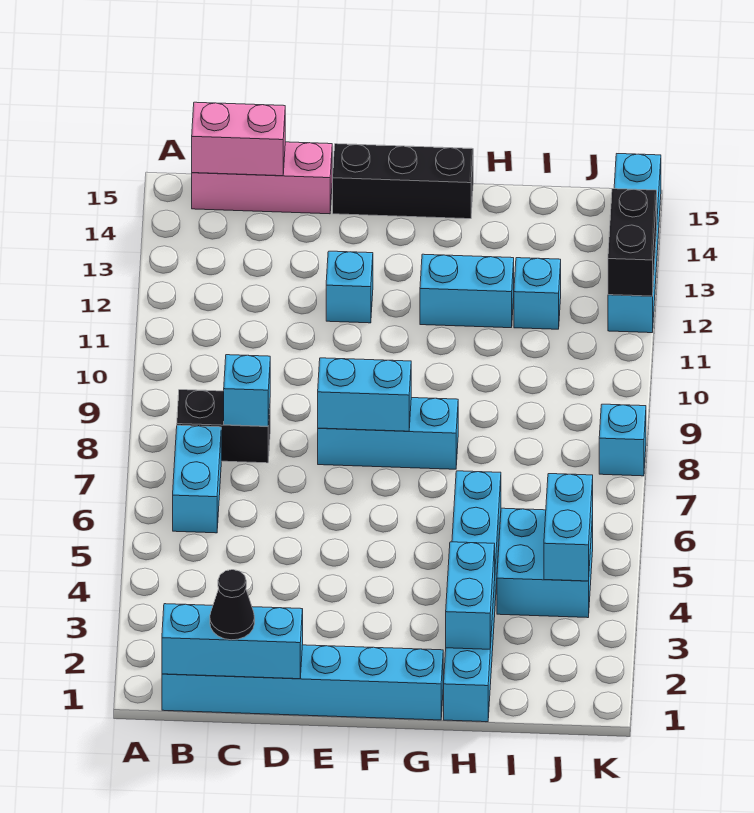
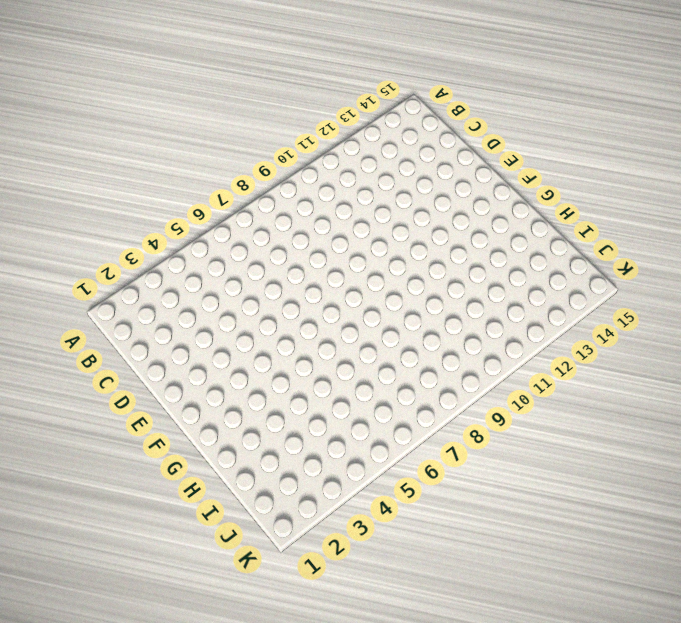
none -> cyan 1x6 brick [162,645,443,720]
none -> cyan 1x2 brick [173,425,221,533]
none -> black 1x2 brick [177,390,270,463]

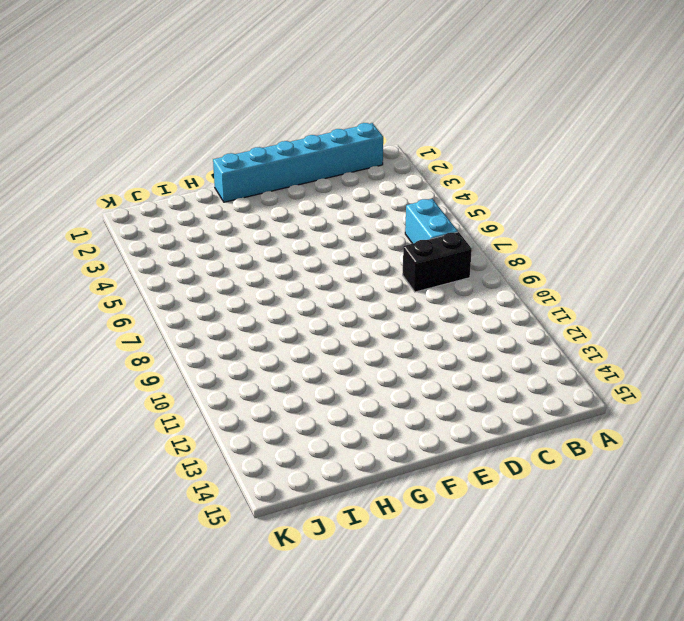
none -> pink 1x3 brick [192,142,332,214]
none -> cyan 1x3 brick [318,398,458,469]
none -> cyan 1x1 brick [326,251,373,323]

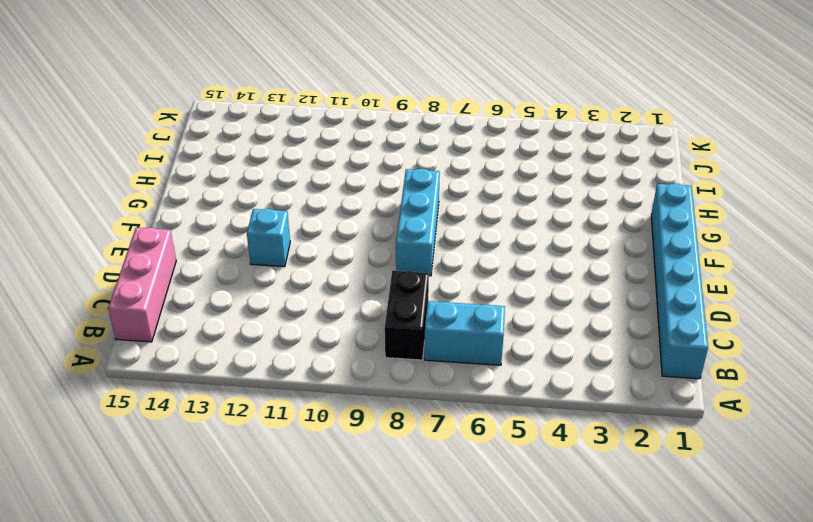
none -> black 1x3 brick [333,144,473,219]
none -> cyan 1x2 brick [420,254,514,328]
none -> cyan 1x6 brick [444,471,501,722]

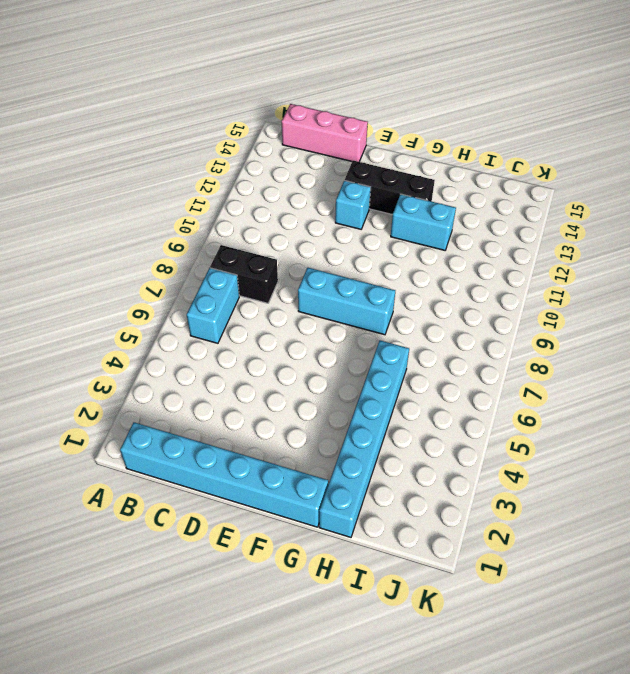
black 1x3 brick [345,161,435,215] -> black 1x3 brick moved to [333,144,473,219]
none -> cyan 2x2 brick [497,508,593,618]
none -> cyan 1x1 brick [514,258,561,329]
none -> cyan 1x1 brick [599,404,646,476]

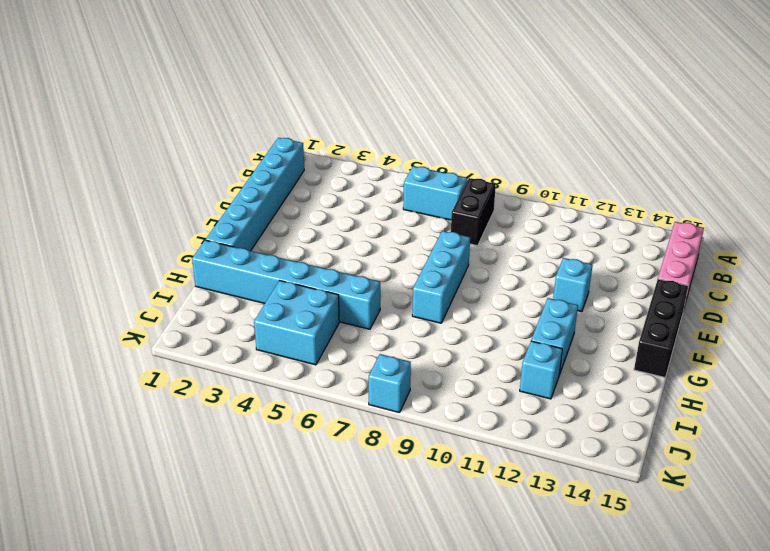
none -> cyan 1x4 brick [608,154,661,333]
none -> cyan 1x3 brick [162,604,303,679]
none -> pink 1x2 brick [192,102,285,176]

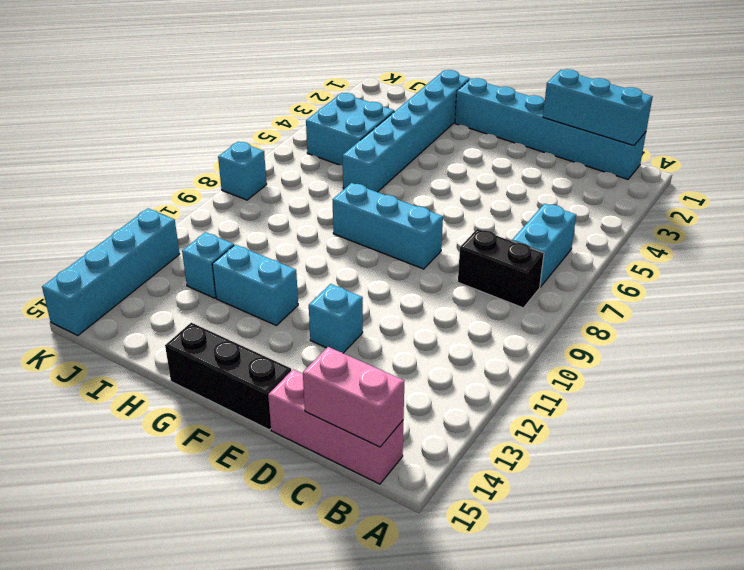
none -> cyan 1x1 brick [224,355,270,426]
none -> cyan 1x2 brick [318,358,411,431]
none -> cyan 1x2 brick [446,542,495,649]

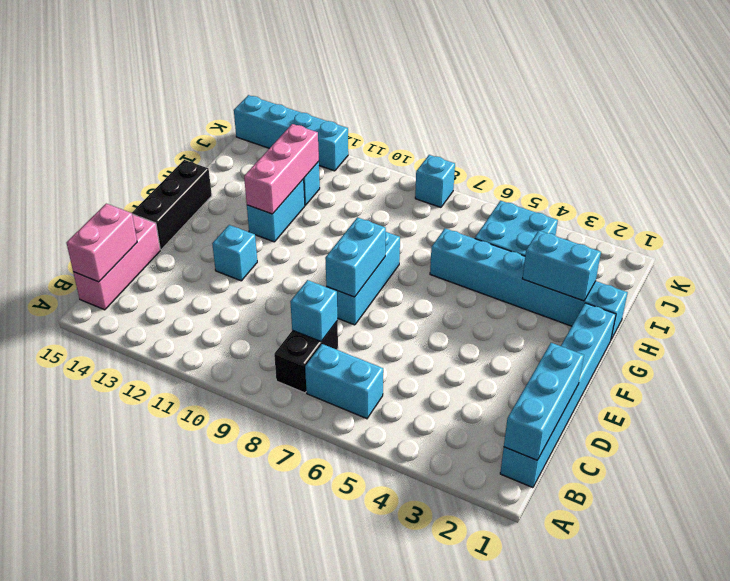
pink 1x3 brick [244,124,319,214] -> none
none -> cyan 1x2 brick [544,474,593,581]
none -> black 1x2 brick [608,189,657,296]
none -> black 1x1 cone [210,570,255,640]

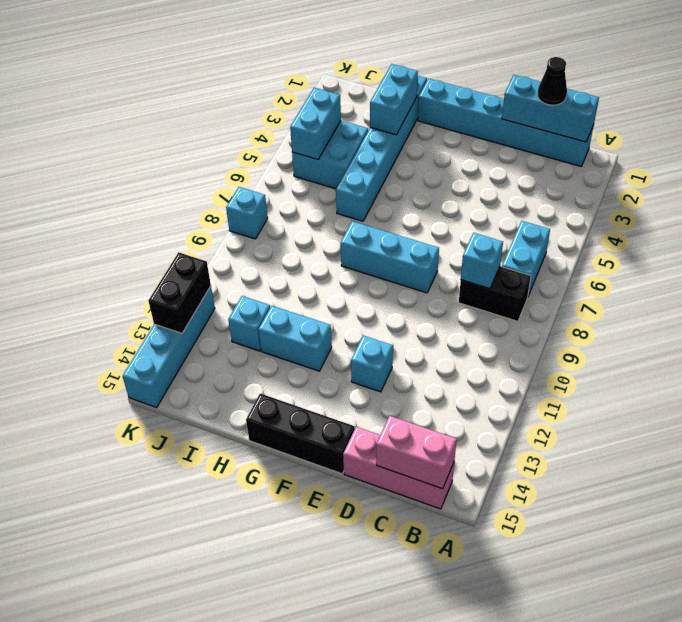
none -> cyan 1x2 brick [318,358,411,431]

